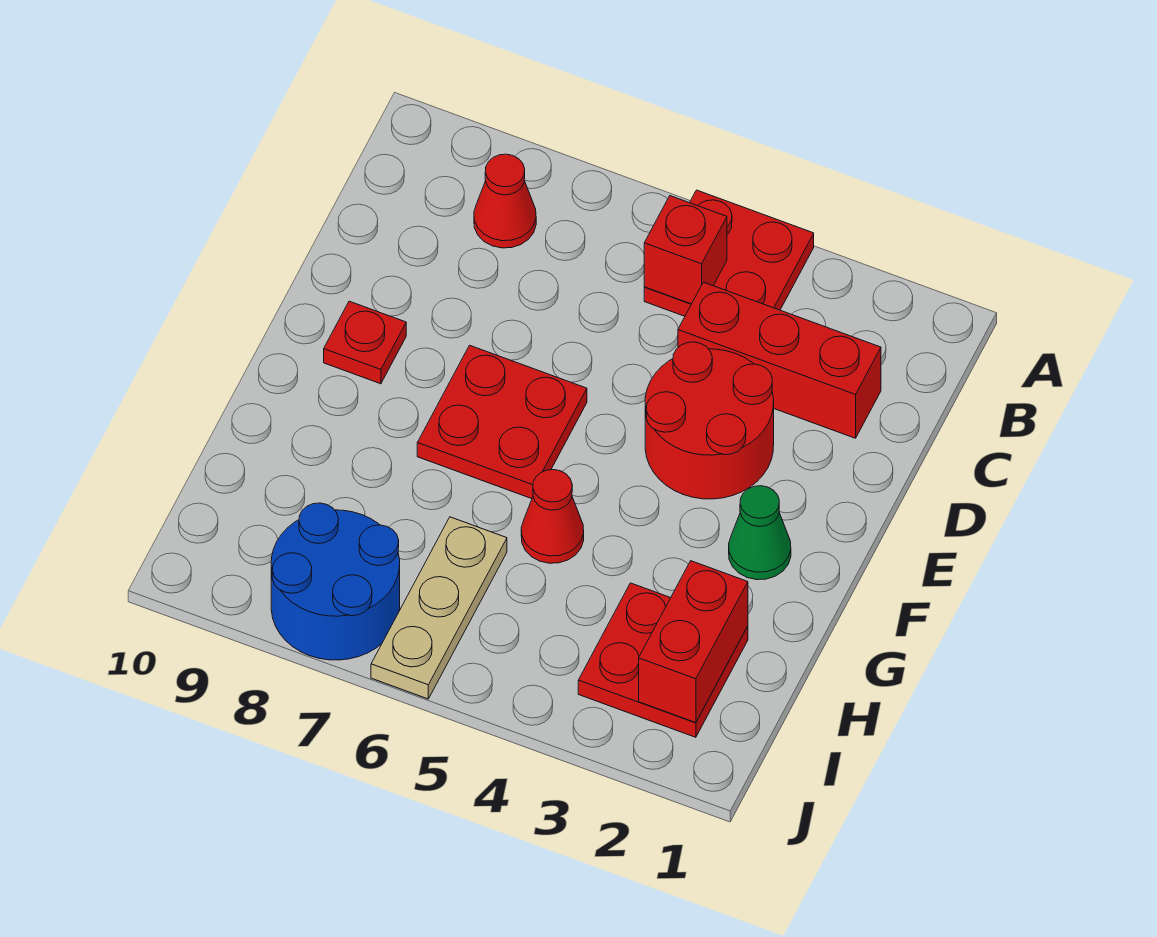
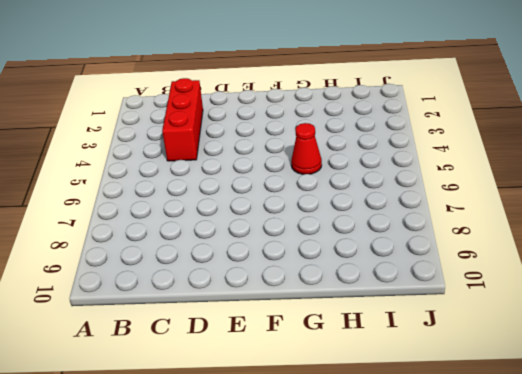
none -> red 2x2 plate [644,190,814,316]
none -> red 1x1 cone [474,154,536,248]
none -> red 2x2 round brick [645,342,774,499]

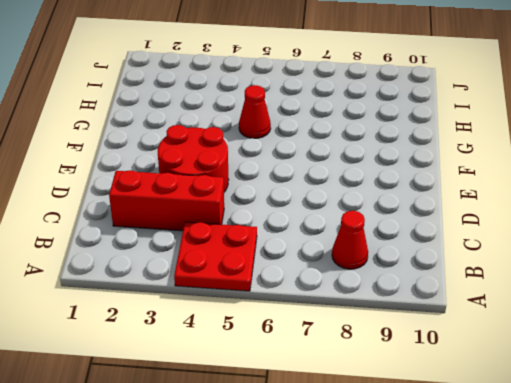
none -> red 2x2 plate [417,345,587,499]
none -> red 1x1 plate [324,301,406,384]
none -> green 1x1 cone [729,486,791,580]

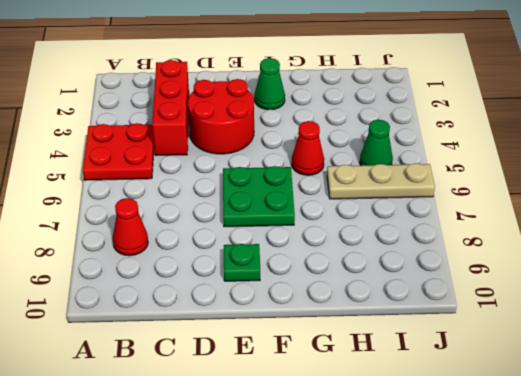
green 2x2 plate [223,166,295,227] -> red 2x2 plate [417,345,587,499]
green 1x1 plate [224,244,260,281] -> red 1x1 plate [324,301,406,384]
green 1x1 cone [360,120,393,166] -> none
none -> red 2x2 plate [578,583,748,737]
none -> blue 2x2 round brick [271,503,400,660]
none -> red 1x1 brick [644,196,727,304]

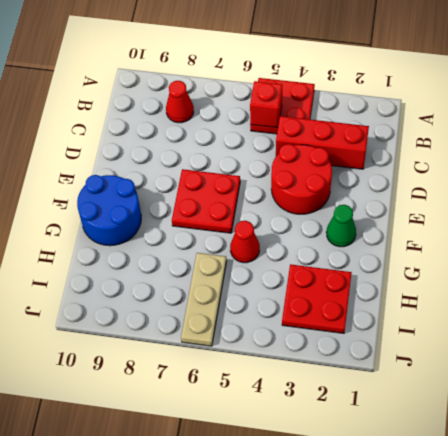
blue 2x2 round brick [77,175,141,246] -> blue 2x2 round brick moved to [271,503,400,660]
none -> red 1x1 plate [324,301,406,384]
none -> red 1x2 brick [639,561,748,723]

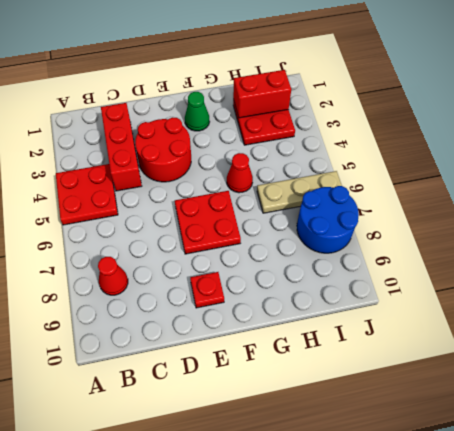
none -> red 1x1 brick [644,196,727,304]

